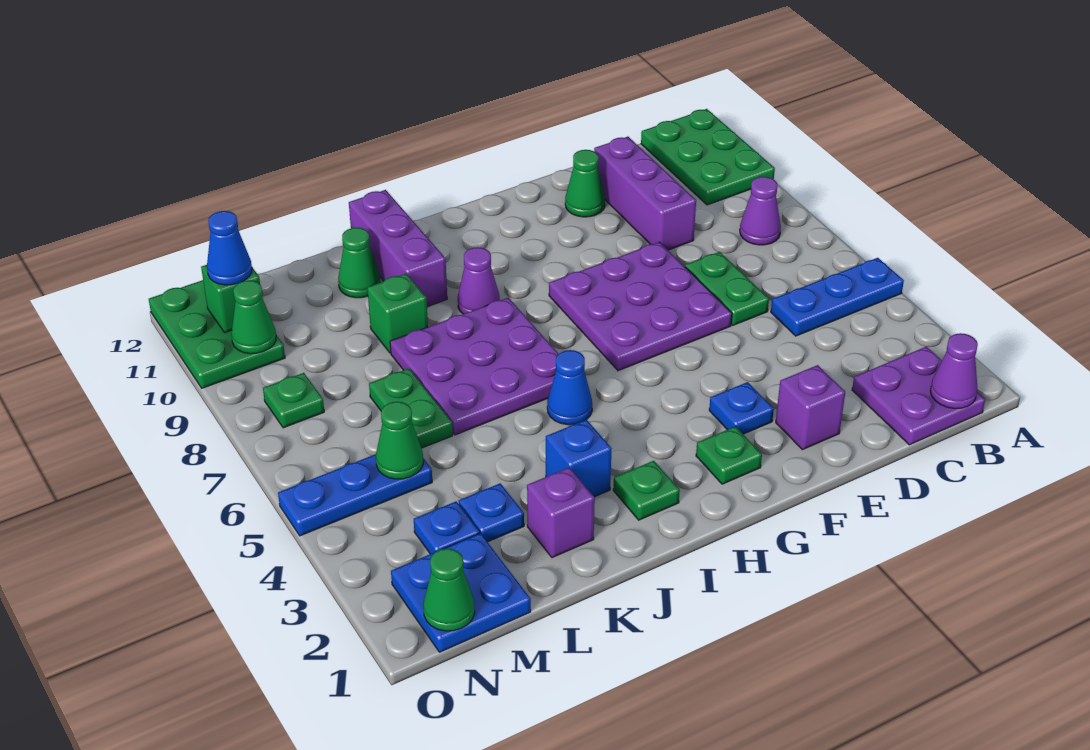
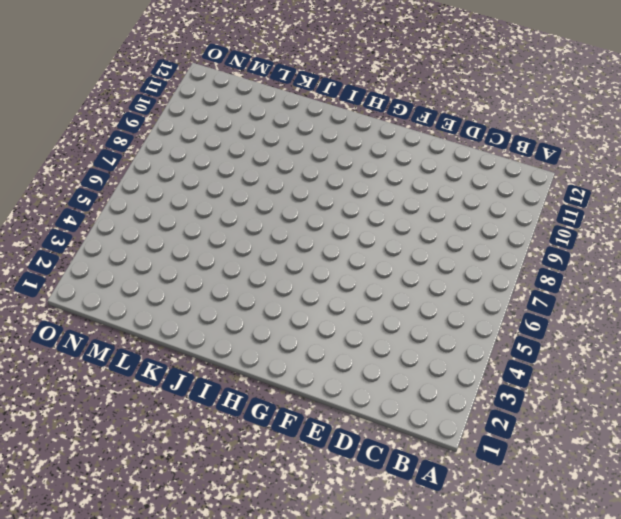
none -> blue 1x3 plate [771,258,904,336]
none -> green 2x3 plate [641,109,775,205]
none -> purple 2x2 plate [852,347,985,445]
none -> purple 1x1 cone [740,177,781,245]

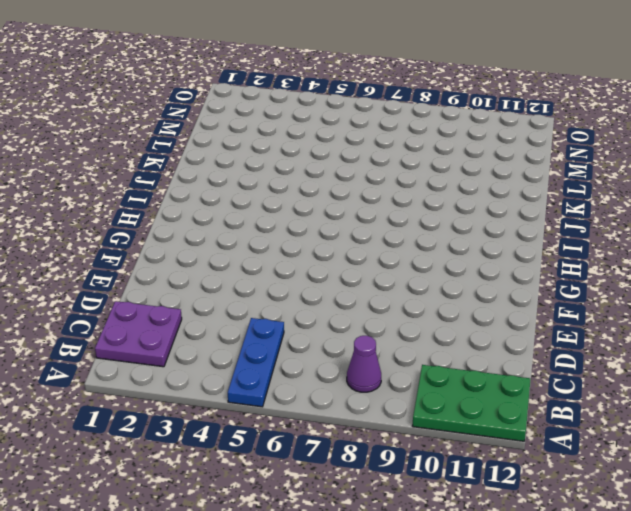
none -> green 1x2 plate [685,252,769,325]
none -> purple 1x3 brick [594,137,696,250]
none -> purple 1x1 brick [776,365,845,450]
none -> purple 3x3 plate [549,242,732,371]

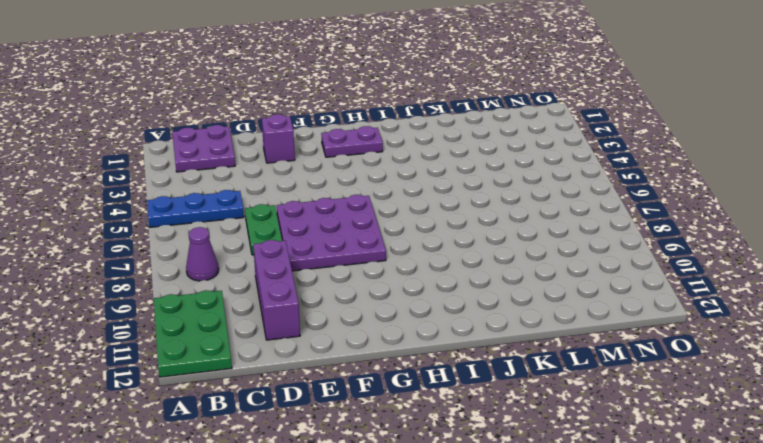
purple 1x2 plate [321,126,383,157] -> green 1x1 plate [696,426,762,484]
none -> green 1x1 cone [565,150,605,217]
none -> blue 1x1 plate [709,382,774,434]
none -> green 1x1 plate [613,461,680,520]
none -> blue 1x1 cone [547,350,592,425]

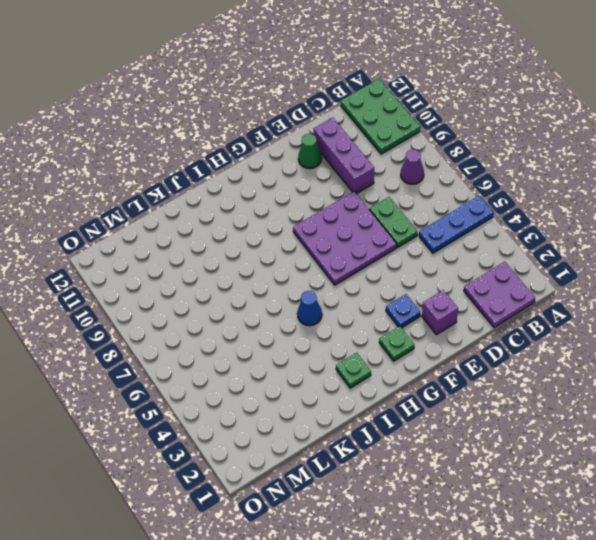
none -> purple 3x3 plate [390,298,558,435]
none -> purple 1x1 cone [458,247,500,314]
none -> blue 1x1 brick [546,420,612,497]
none -> purple 1x3 brick [349,190,447,307]

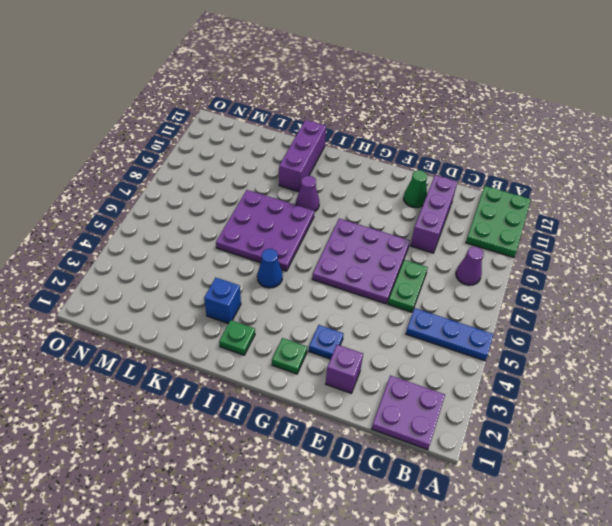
none -> purple 1x1 brick [527,468,595,558]
none -> green 1x1 brick [367,274,428,353]
none -> green 1x1 cone [338,228,380,298]
none -> blue 1x1 plate [459,483,524,542]

